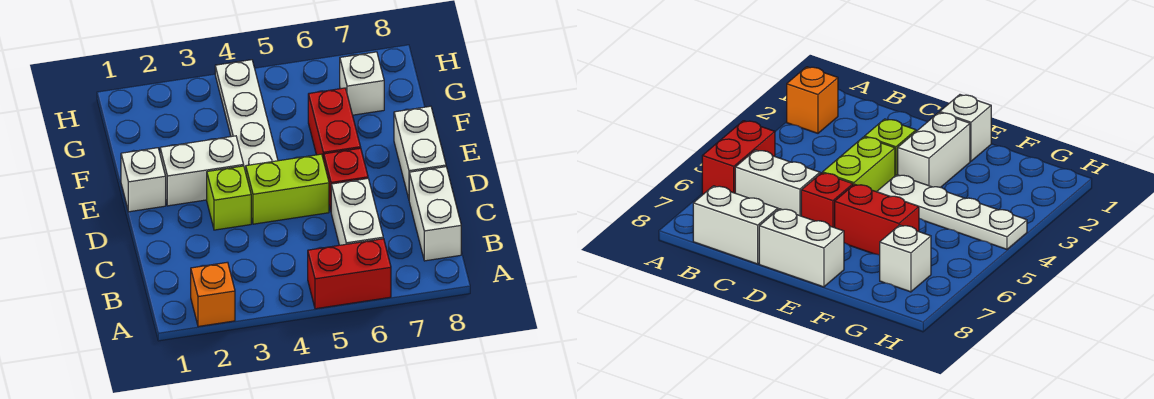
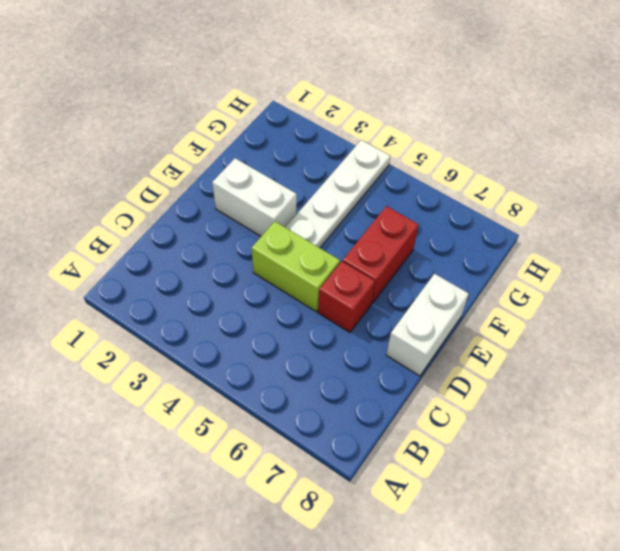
none -> orange 1x1 brick [191,262,235,327]
none -> red 1x2 brick [308,239,391,309]
none -> white 1x2 brick [331,179,383,245]

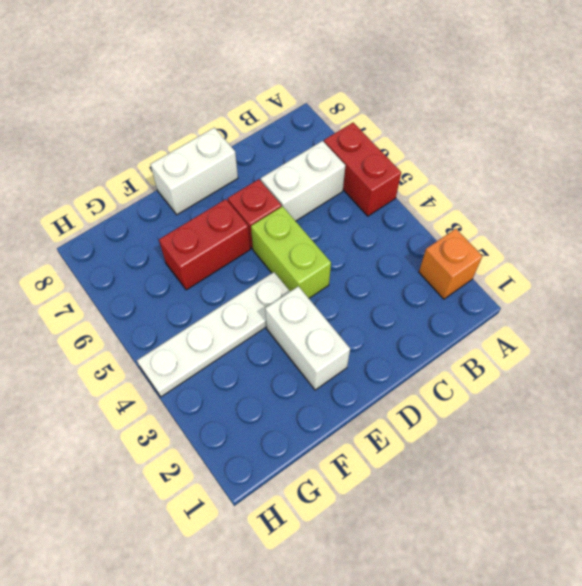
none -> white 1x2 brick [409,167,461,261]
none -> lime 1x1 brick [207,166,251,230]
none -> white 1x1 brick [121,148,166,212]

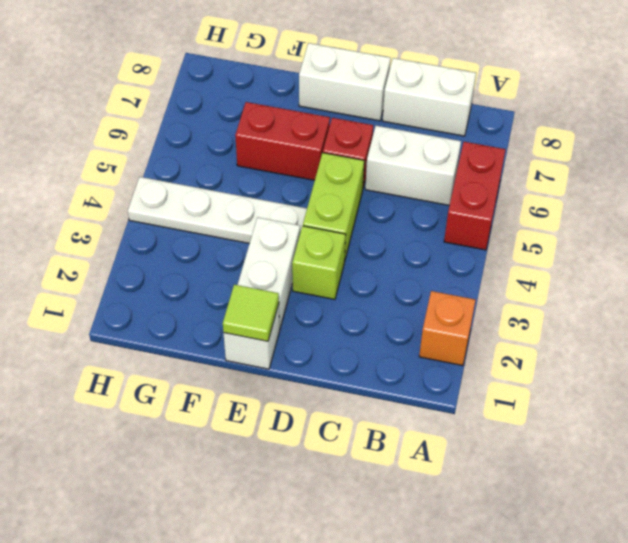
lime 1x1 tile [223,285,279,341] -> none
none -> white 1x1 brick [340,52,384,115]

